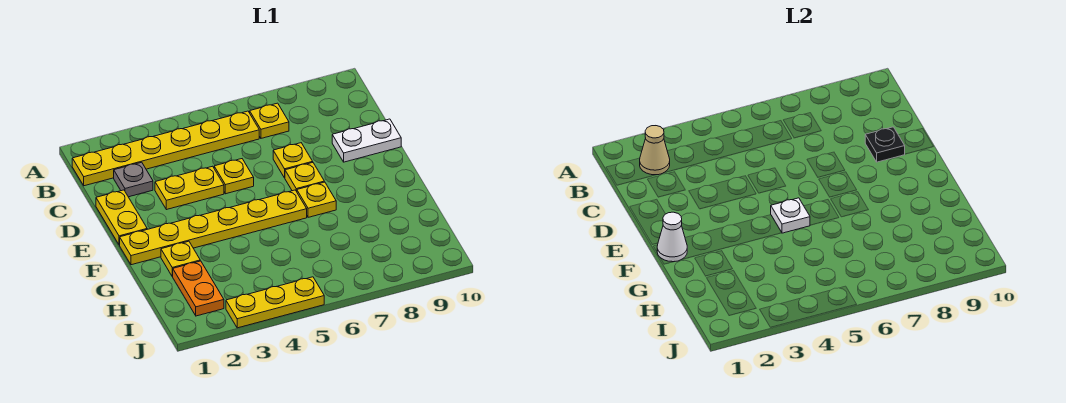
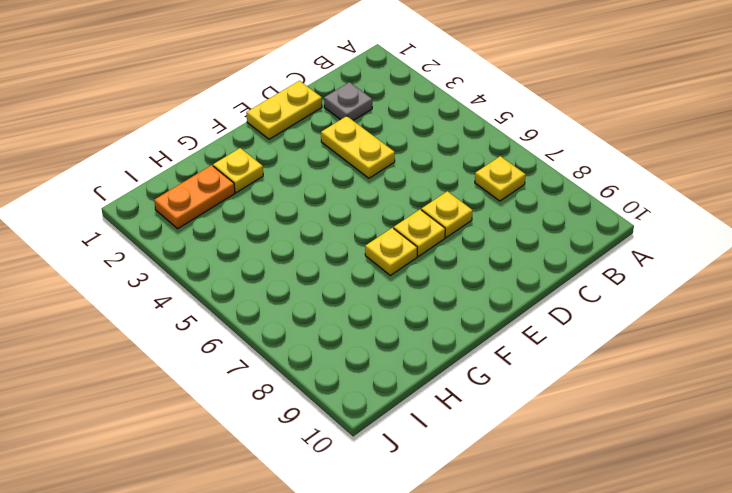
none -> yellow 1x6 plate [72,111,259,186]
none -> yellow 1x1 plate [214,159,254,194]
none -> white 1x2 plate [332,119,401,162]

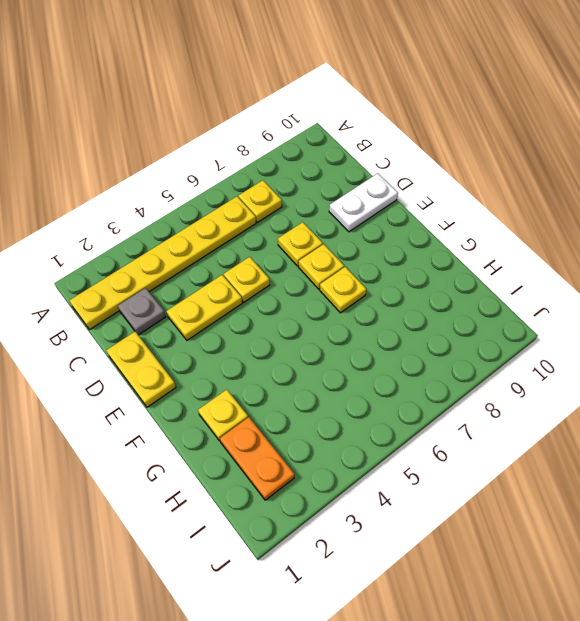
none -> yellow 1x6 plate [120,190,307,265]
none -> yellow 1x3 plate [226,277,324,328]
none -> tan 1x1 cone [640,126,670,175]

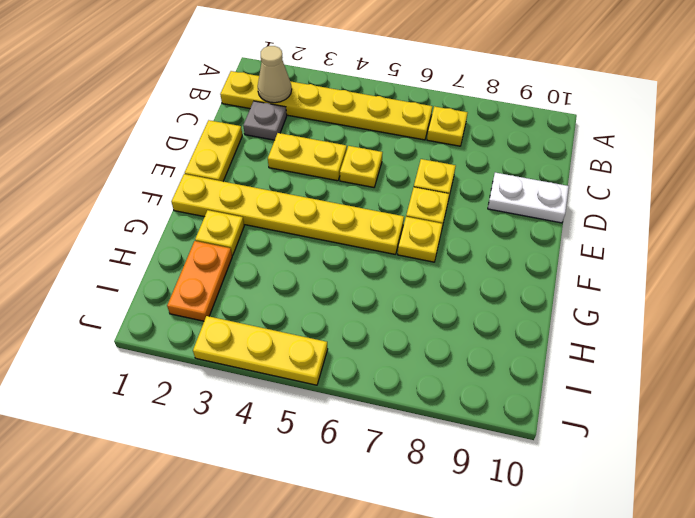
none -> black 1x1 plate [865,127,905,162]
none -> white 1x1 cone [657,212,687,262]
none -> white 1x1 plate [771,198,810,233]

